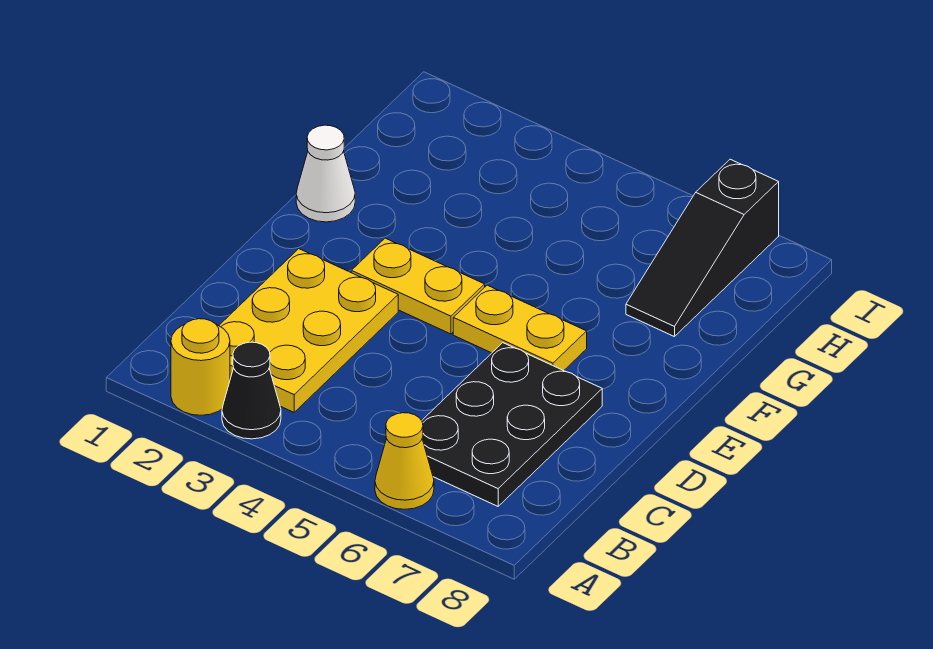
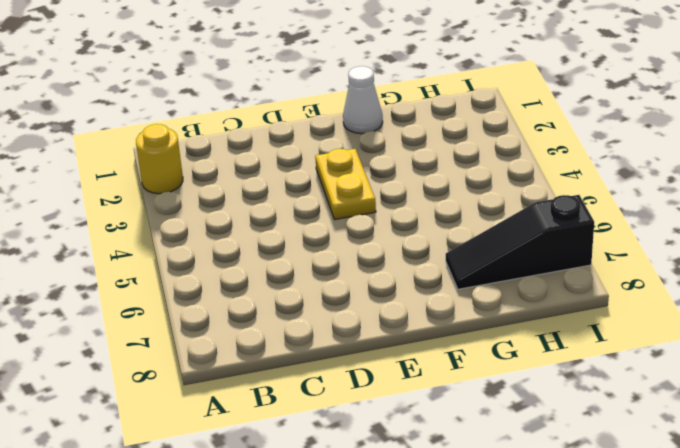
none -> black 1x1 cone [222,342,281,439]
none -> yellow 1x1 cone [375,413,434,509]

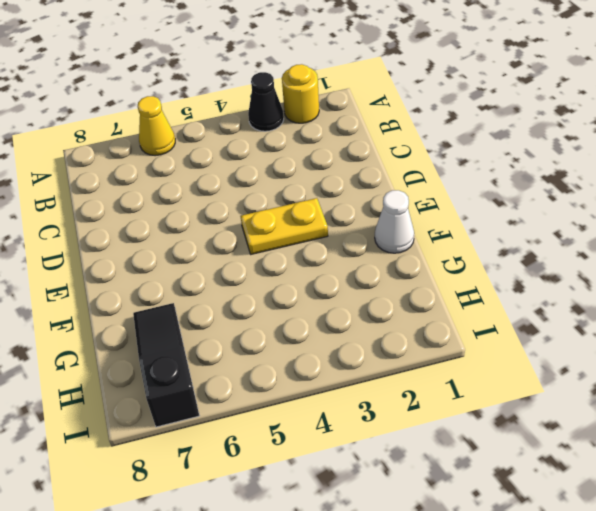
none -> yellow 2x3 plate [219,249,398,412]
none -> black 2x3 plate [422,343,602,506]

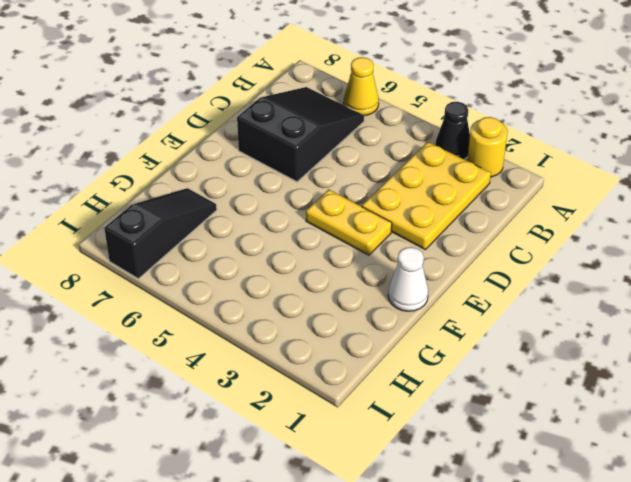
black 2x3 slope [237,87,364,182] -> black 2x3 plate [422,343,602,506]
none -> yellow 1x2 plate [453,285,587,371]

